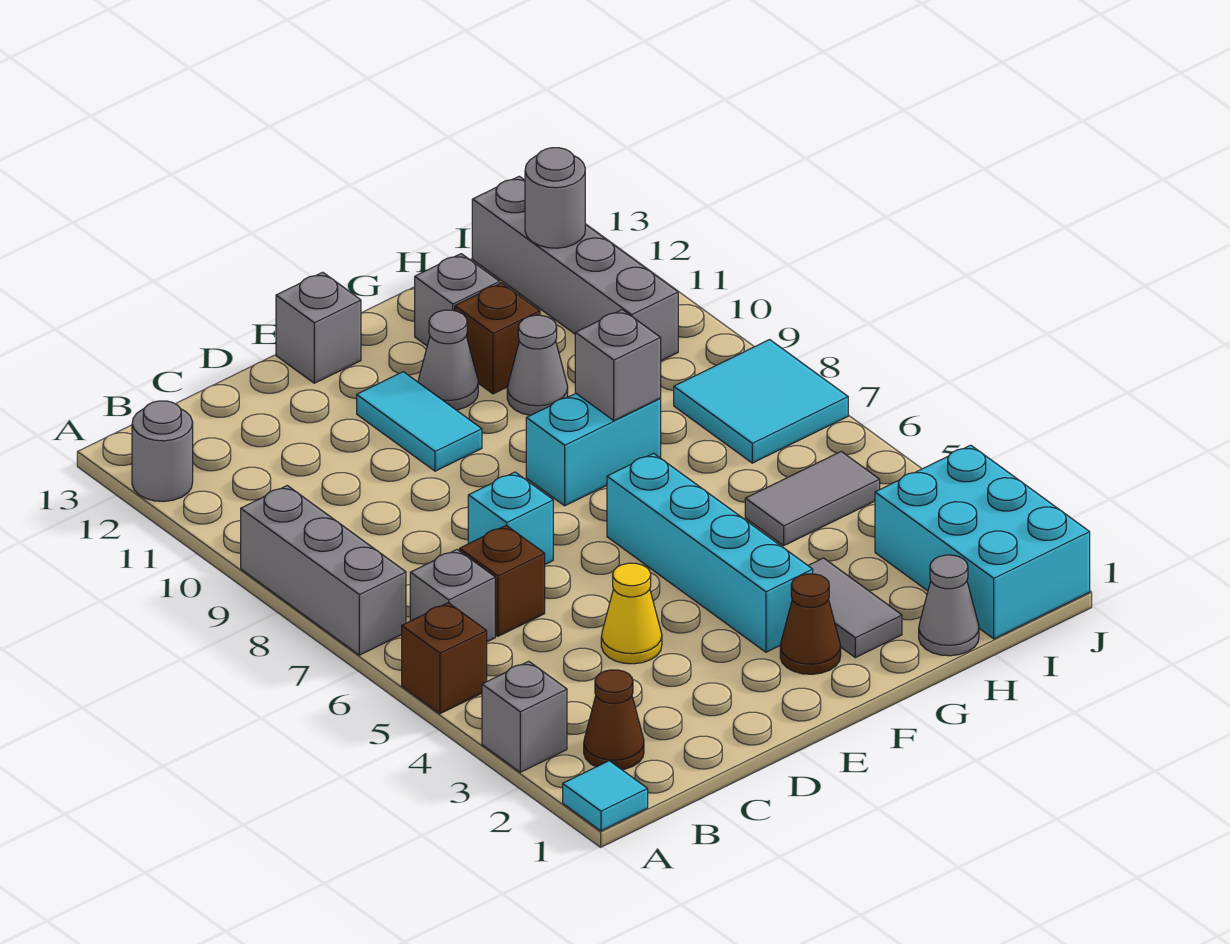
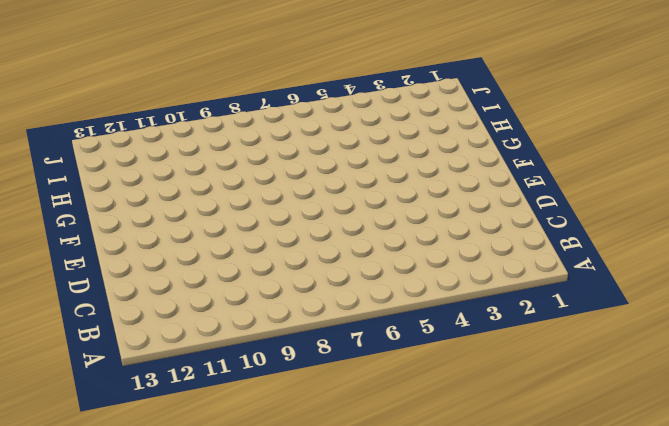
none -> cyan 1x1 tile [563,761,648,831]
none -> grey 1x1 brick [482,661,567,772]
none -> brown 1x1 brick [402,603,487,714]

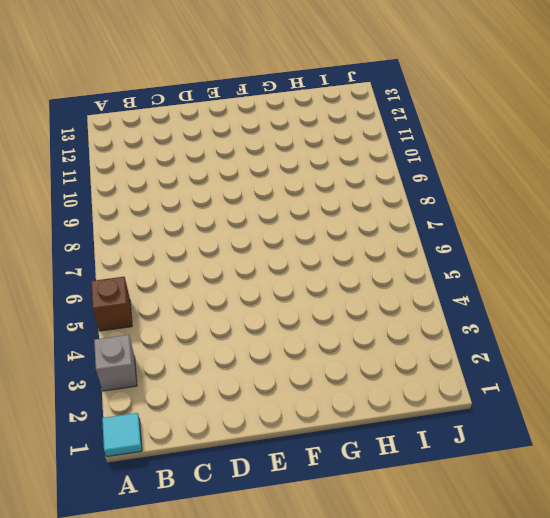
none -> grey 1x3 brick [241,486,406,655]
none -> grey 1x1 round brick [132,401,193,501]
none -> brown 1x1 cone [584,670,644,770]

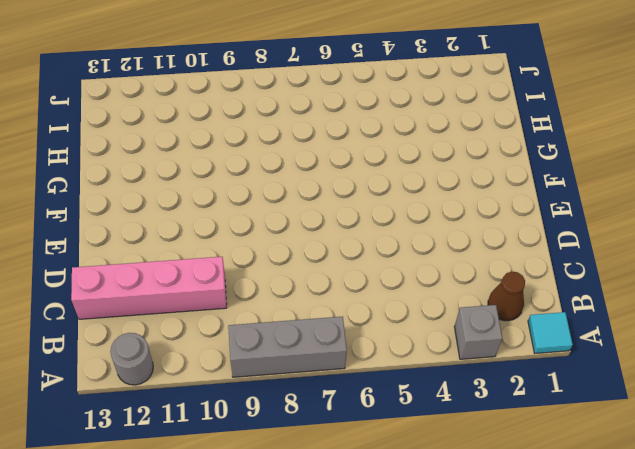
pink 1x4 brick [71,257,227,319] -> none
none -> brown 1x1 brick [402,603,487,714]
none -> grey 1x1 brick [410,550,495,642]
none -> brown 1x1 brick [460,525,545,636]

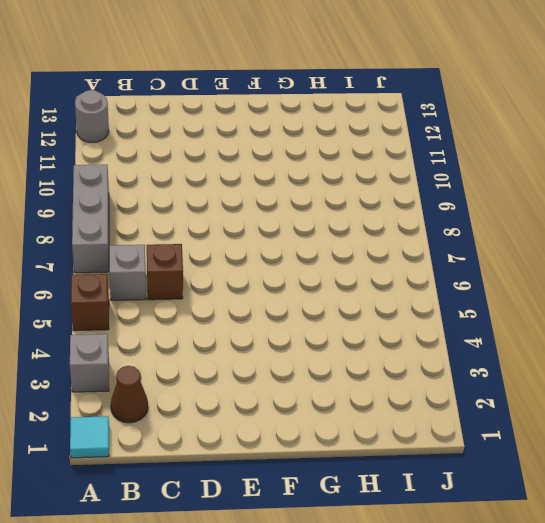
none -> yellow 1x1 cone [601,563,662,664]
none -> cyan 1x1 brick [468,472,553,564]
none -> cyan 1x2 tile [357,372,482,471]

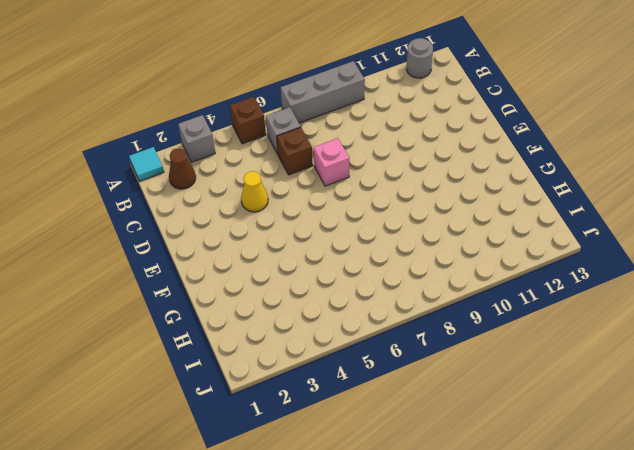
pink 1x1 brick [314,138,349,186] -> cyan 1x1 brick [468,472,553,564]
none -> cyan 1x2 tile [357,372,482,471]
none -> grey 1x1 brick [276,272,361,383]
none -> brown 1x1 cone [780,574,841,674]

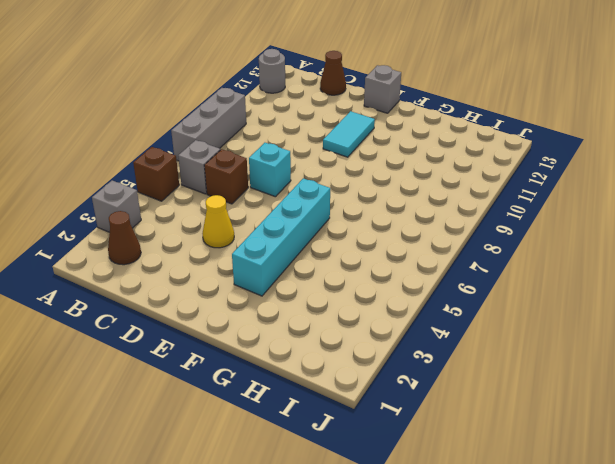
brown 1x1 cone [320,51,346,95] -> brown 1x1 cone moved to [780,574,841,674]
none -> cyan 1x1 tile [563,761,648,831]
none -> cyan 1x2 brick [526,394,661,506]
none -> grey 1x1 cone [418,310,478,410]

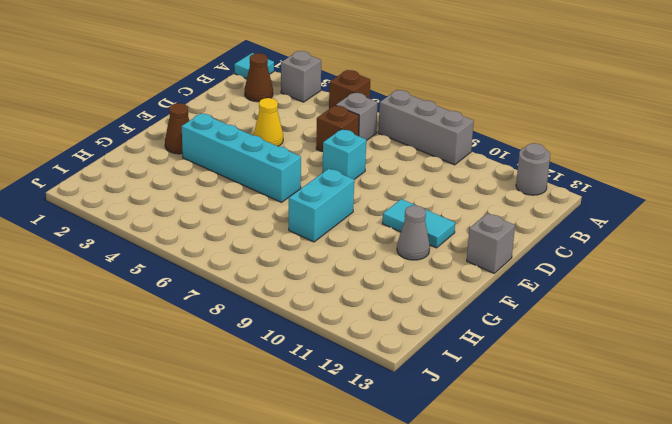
none -> grey 1x2 tile [808,558,902,658]
none -> grey 1x1 cone [507,315,568,415]
none -> brown 1x1 brick [455,283,540,394]

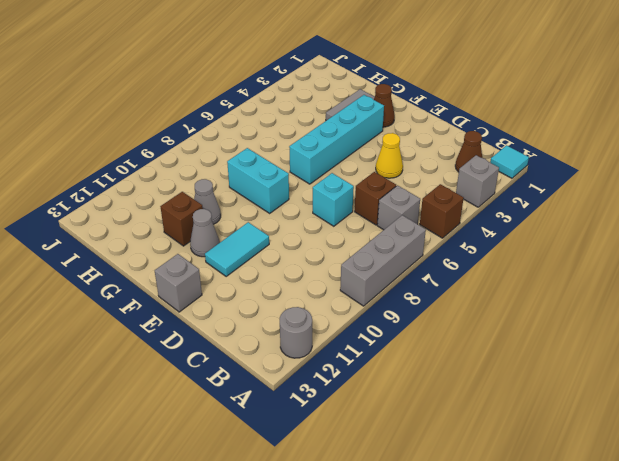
none -> grey 1x1 brick [415,254,500,346]
none -> grey 1x1 cone [919,555,979,656]
none -> grey 1x2 tile [745,452,880,546]

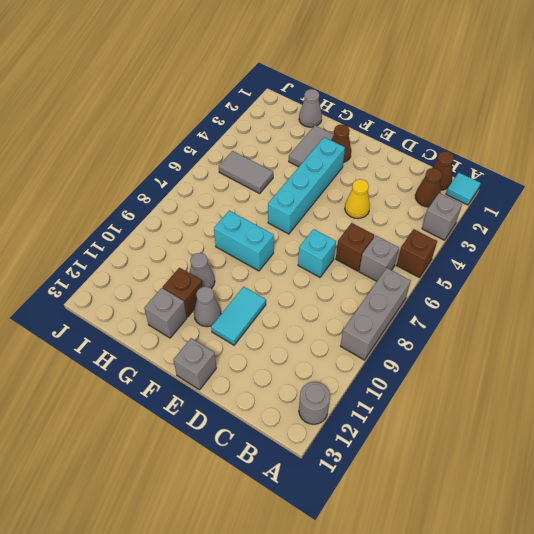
brown 1x1 cone [433,151,454,190] -> none
none -> cyan 2x3 brick [875,445,1090,639]
none -> cyan 2x2 tile [674,340,848,463]
none -> grey 1x4 brick [472,176,678,361]

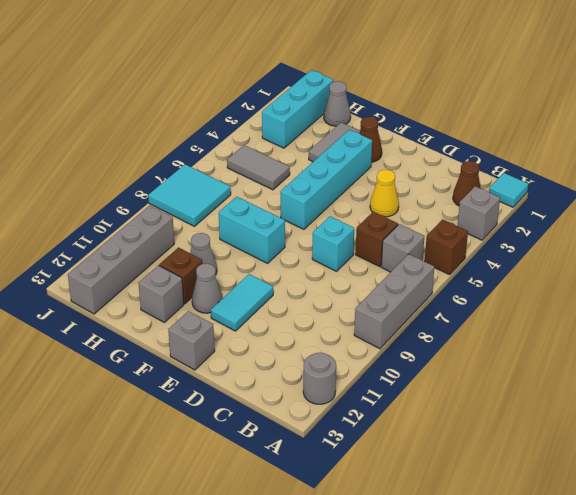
cyan 1x3 brick [262,70,333,148] -> cyan 2x3 brick [875,445,1090,639]
none -> grey 1x1 brick [575,310,661,420]
none -> grey 1x1 round brick [525,148,585,248]

